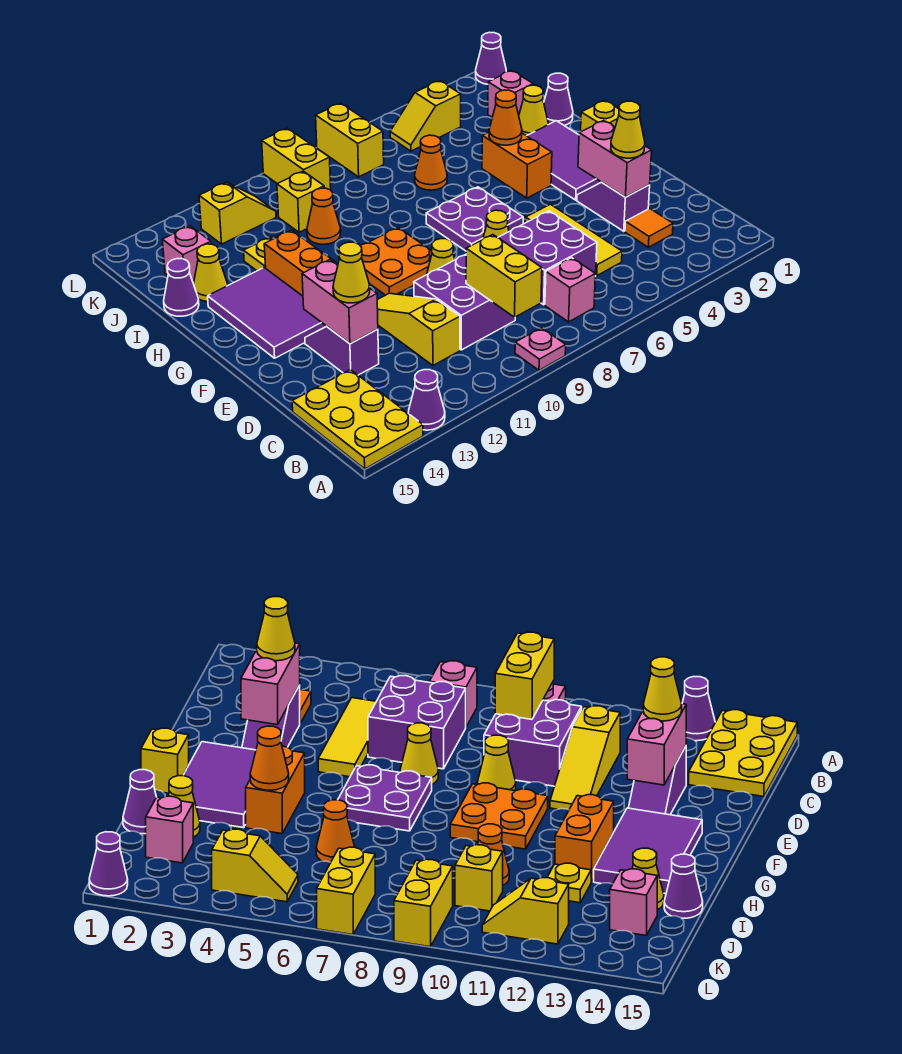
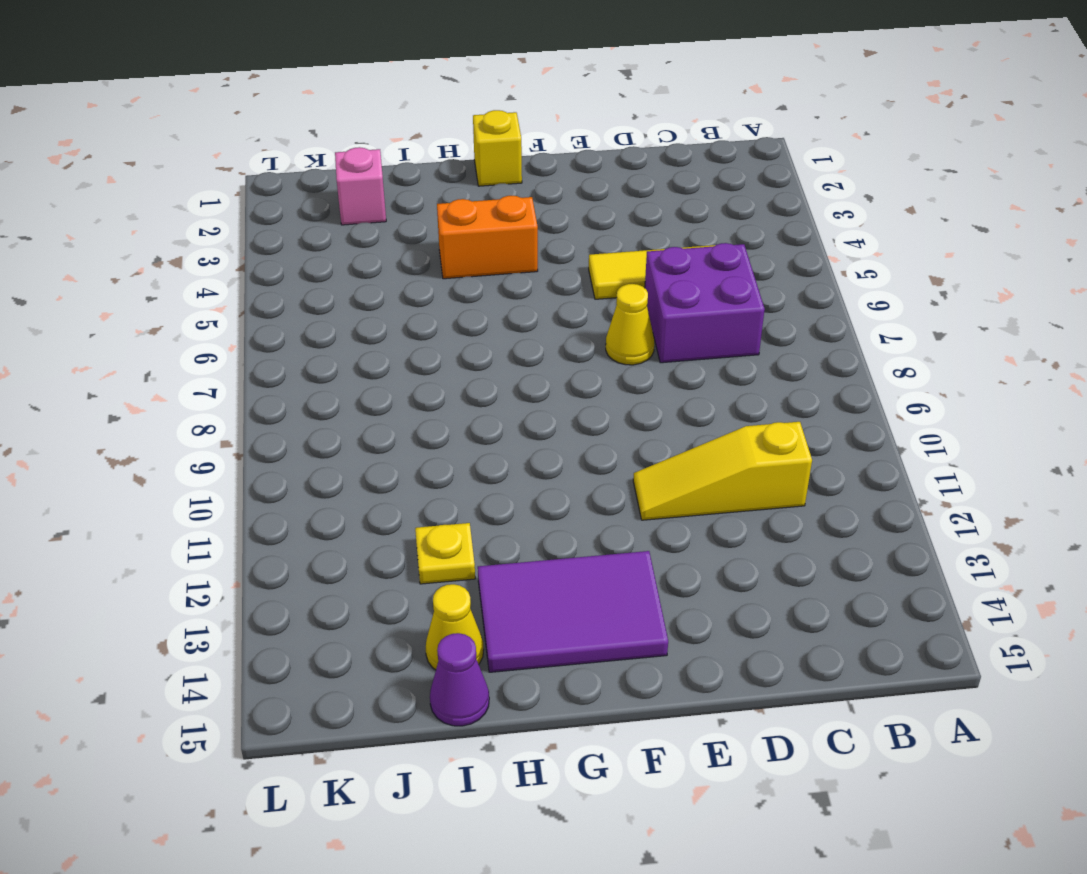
none -> pink 1x1 plate [515,328,566,370]
none -> purple 1x1 cone [408,370,445,430]
none -> yellow 2x3 plate [292,369,423,469]
none -> pink 1x1 brick [545,258,595,322]

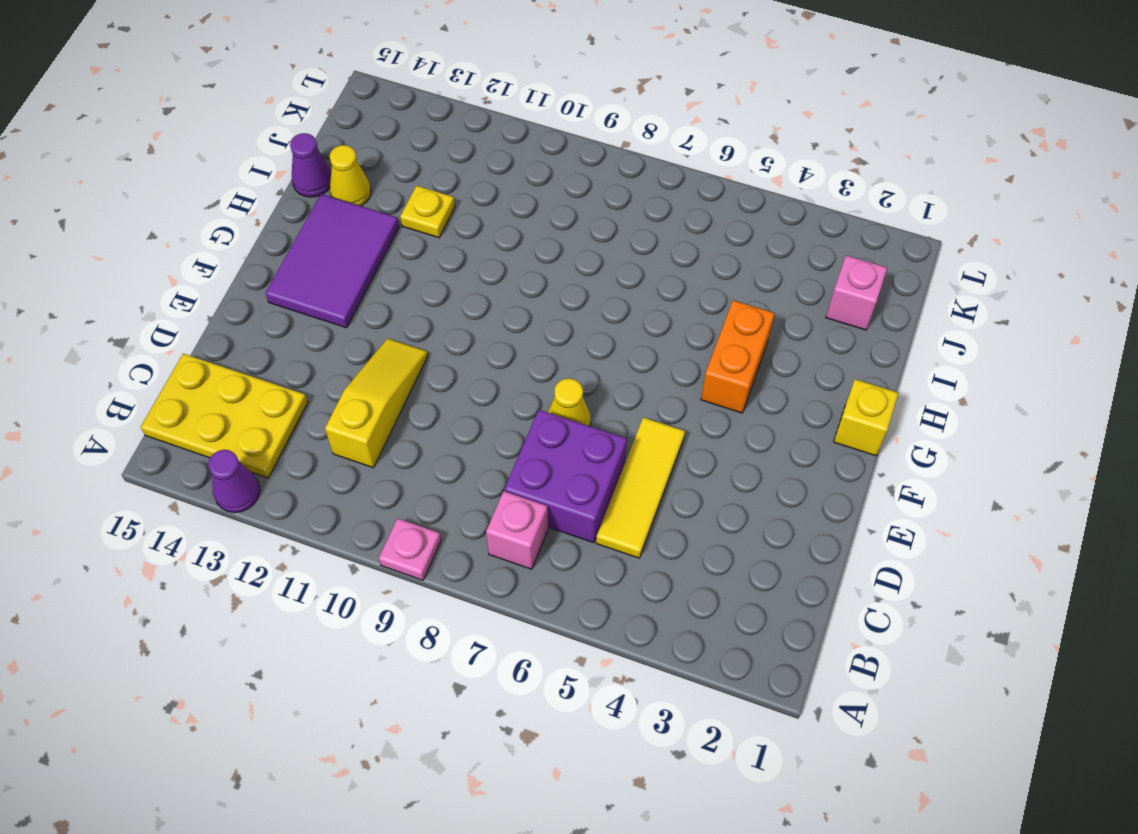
yellow 2x3 plate [141,354,308,478] -> yellow 2x3 plate turned to [292,369,423,469]
none -> orange 1x1 tile [625,208,673,247]
none -> purple 2x2 brick [414,254,515,350]
none -> purple 1x2 slope [577,182,650,231]
none -> purple 1x2 slope [305,326,379,375]

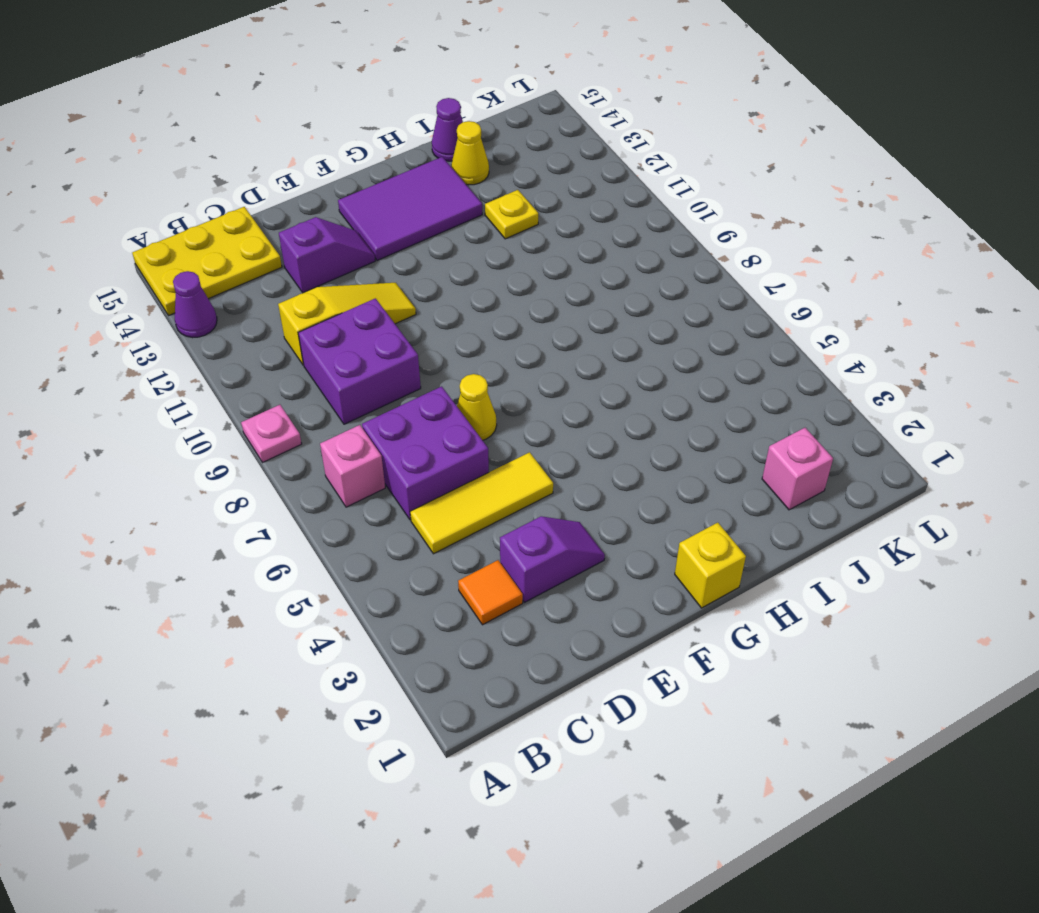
none -> yellow 1x1 cone [427,239,455,274]
none -> purple 2x3 tile [527,121,601,200]
none -> purple 2x2 plate [426,187,523,251]
none -> orange 2x2 plate [360,228,432,295]

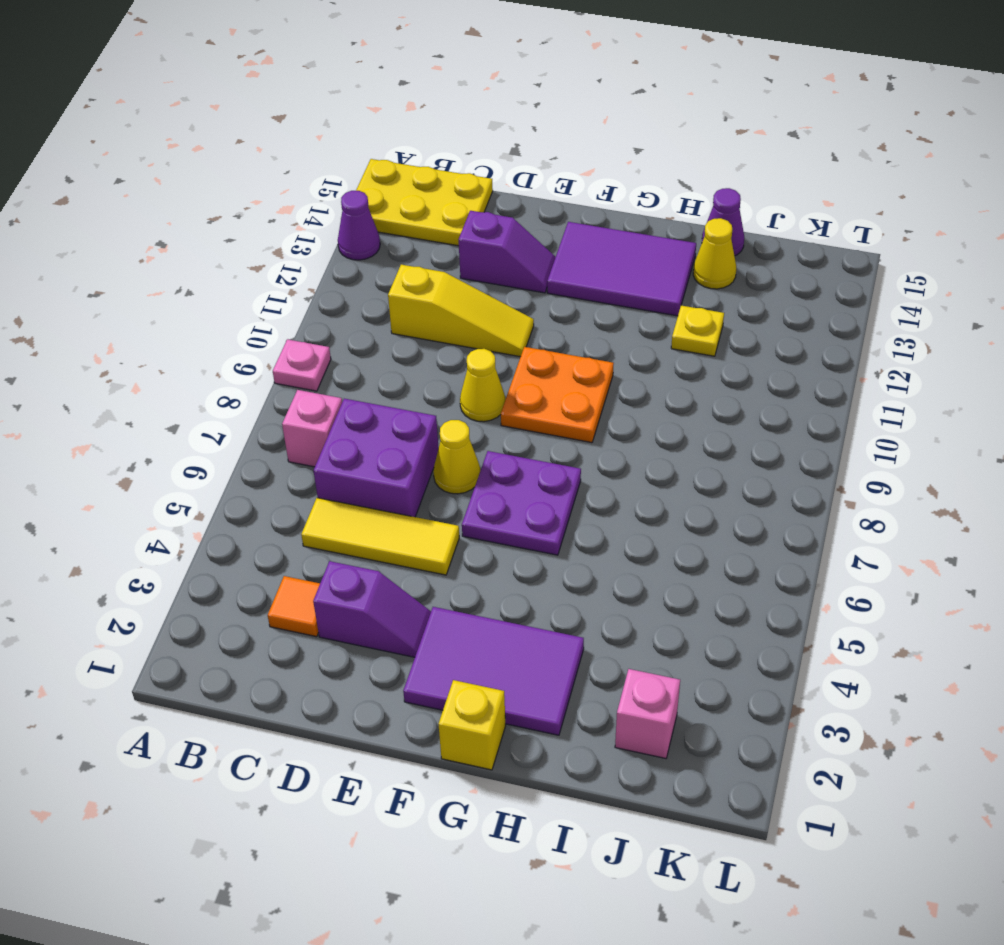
none -> purple 2x2 brick [414,254,515,350]
none -> orange 1x2 brick [482,132,552,198]
none -> orange 1x2 brick [264,230,336,296]
none -> purple 1x1 cone [544,73,573,126]

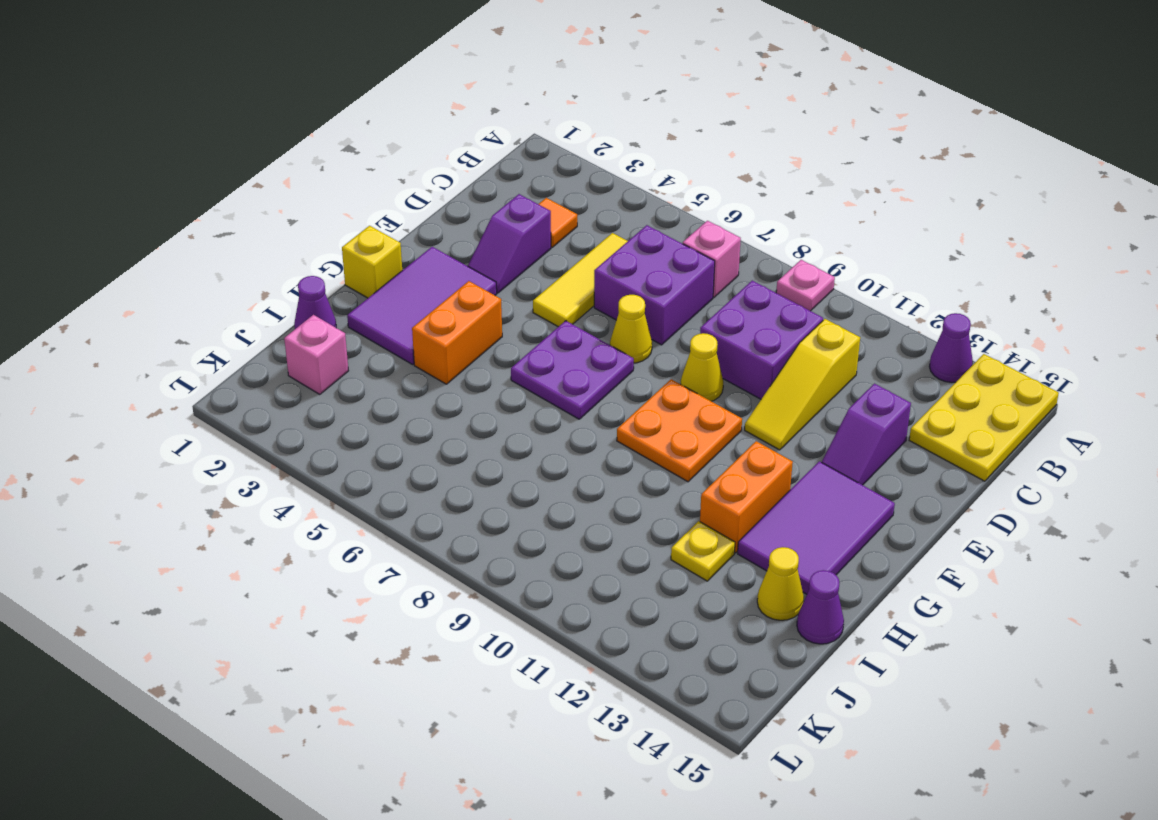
none -> yellow 1x1 cone [519,85,548,136]
none -> orange 1x1 cone [415,135,447,190]
none -> orange 1x1 cone [307,188,341,244]
none -> yellow 1x1 brick [277,171,324,232]

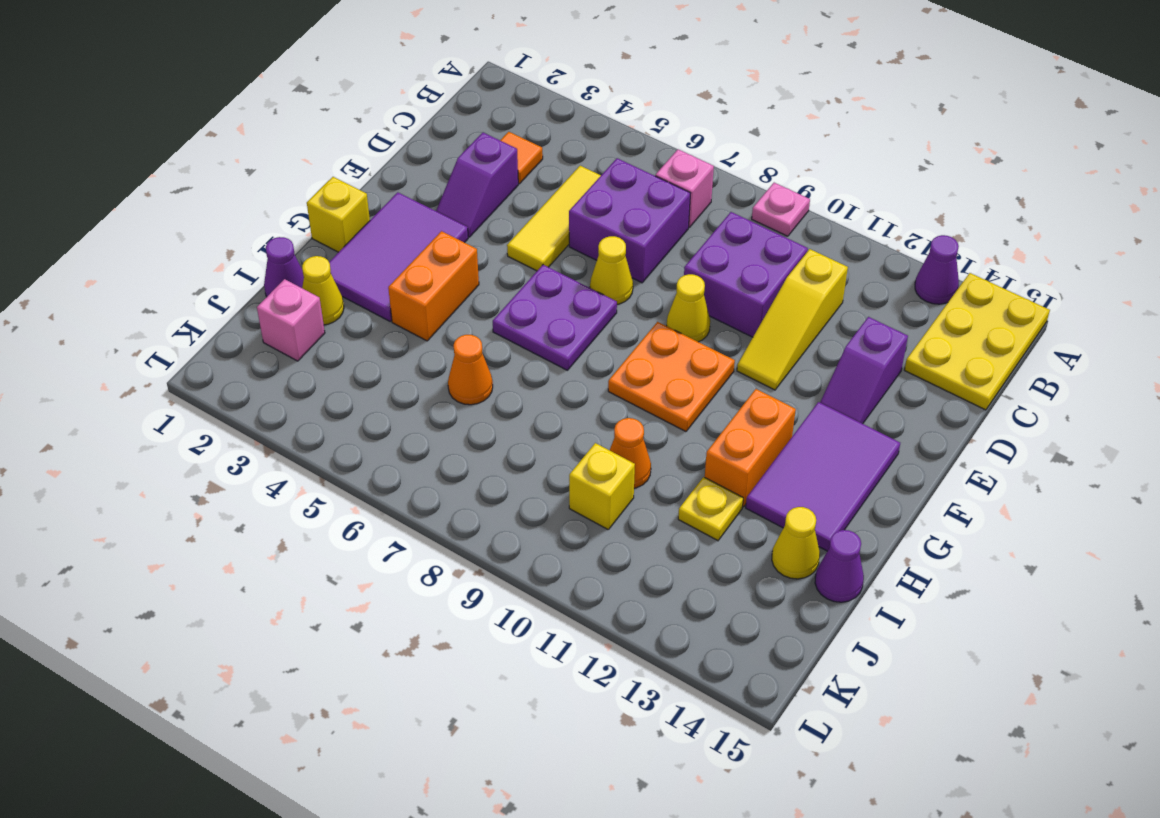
none -> pink 1x1 brick [162,226,211,283]
none -> yellow 1x2 slope [390,81,461,151]
none -> yellow 1x2 brick [316,103,384,177]
none -> yellow 1x2 brick [262,128,331,190]

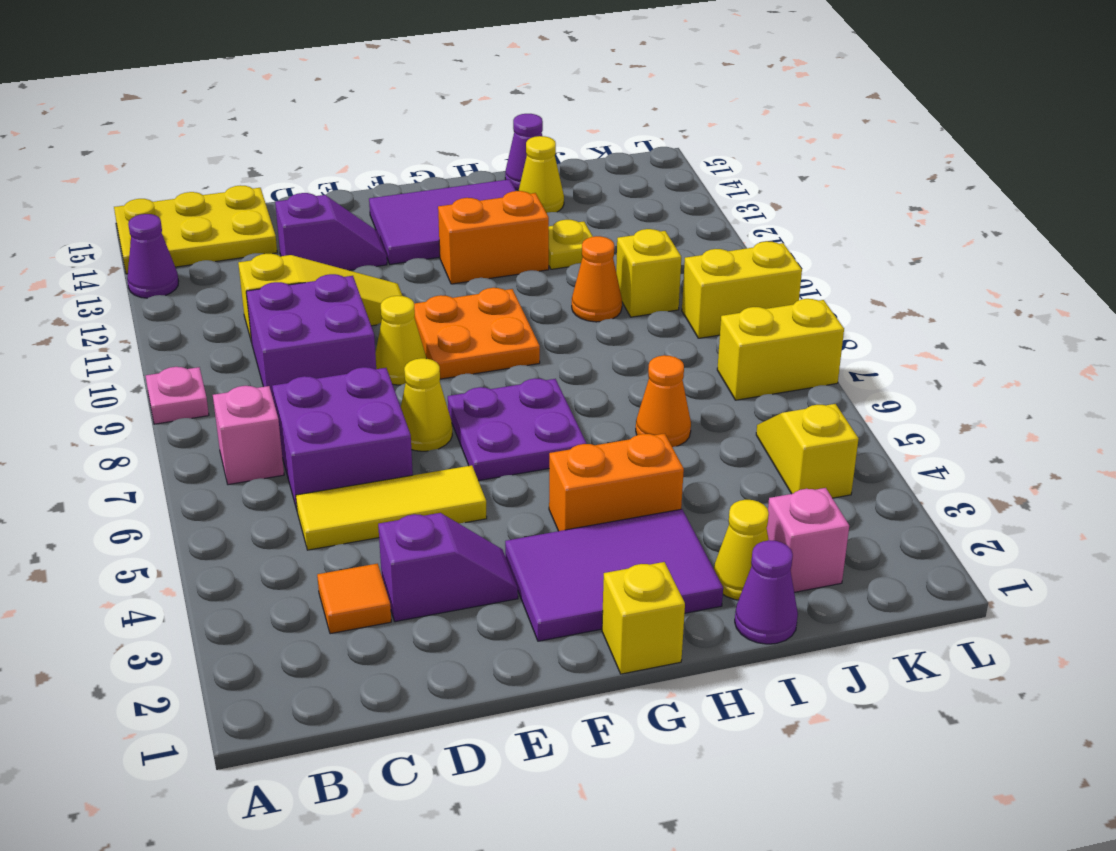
none -> pink 1x1 brick [162,226,211,283]
none -> yellow 1x2 slope [199,182,276,244]
none -> purple 1x1 cone [476,32,506,84]
none -> yellow 1x2 brick [466,235,542,317]

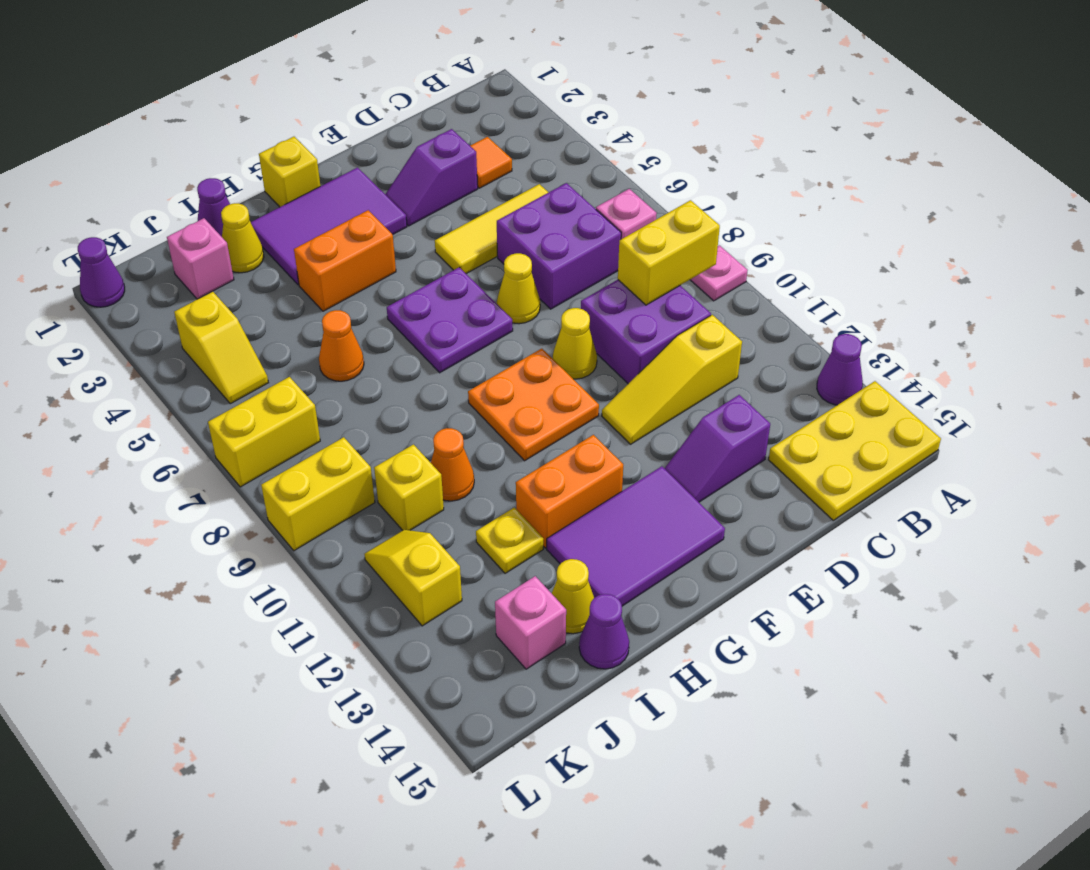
none -> pink 1x2 brick [578,120,652,197]
none -> pink 1x2 brick [302,259,378,344]
none -> orange 1x1 cone [489,90,522,145]
none -> yellow 1x1 cone [611,101,645,158]

